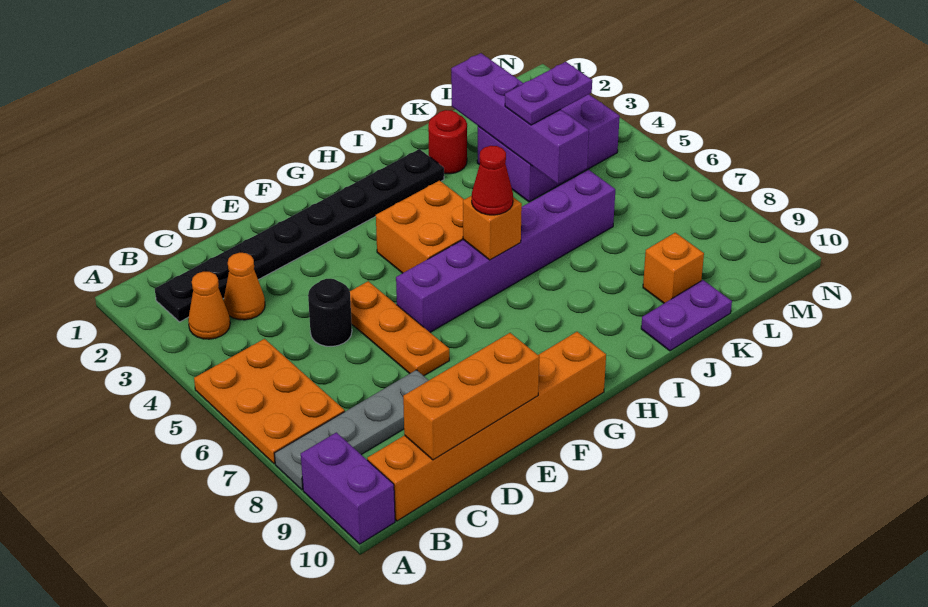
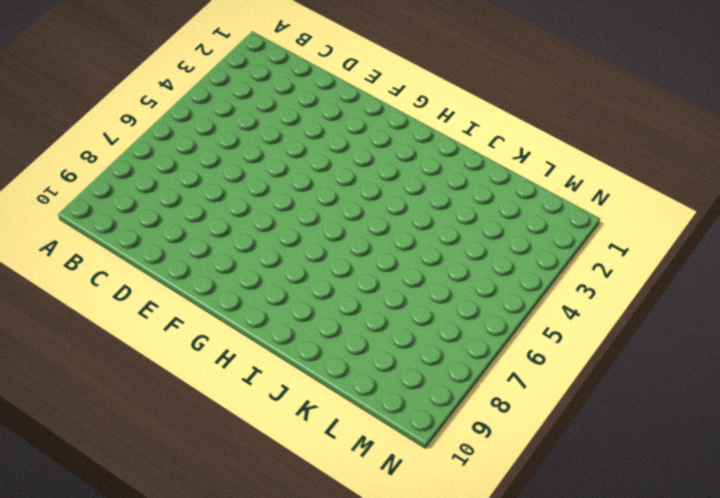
none -> orange 2x3 plate [194,339,345,464]
none -> grey 1x4 plate [274,370,429,490]
none -> purple 1x2 brick [301,432,395,544]

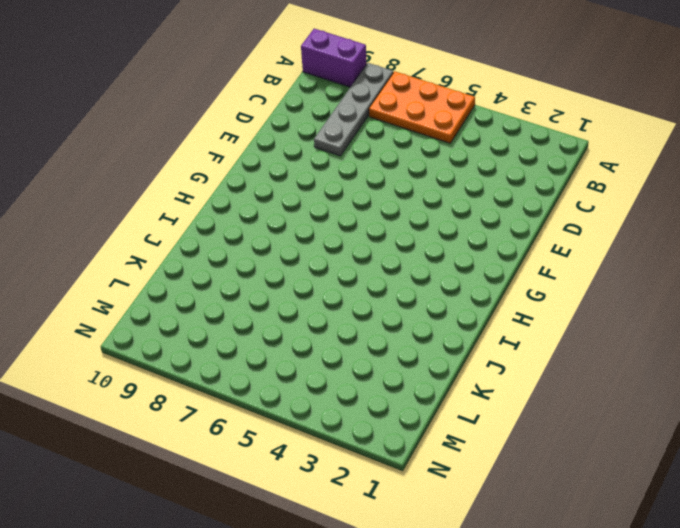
none -> black 1x8 plate [155,149,444,322]
none -> orange 1x1 cone [188,272,230,339]
none -> orange 1x6 brick [367,332,606,521]

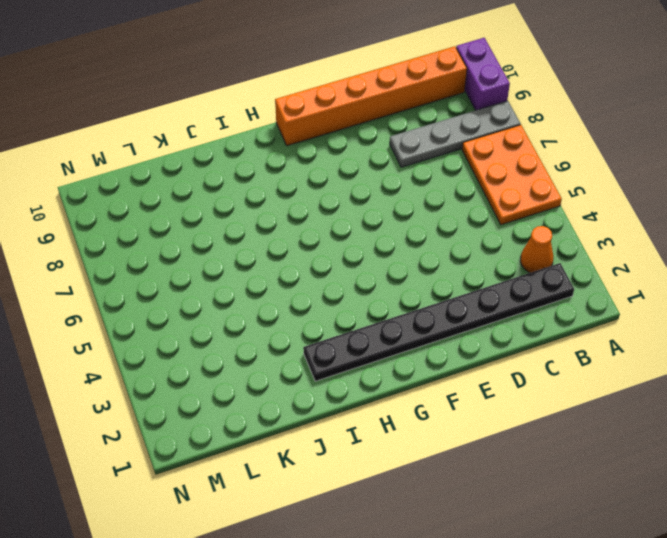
none -> orange 1x1 cone [224,253,265,320]
none -> black 1x1 round brick [308,279,352,346]
none -> orange 1x3 plate [350,281,449,376]

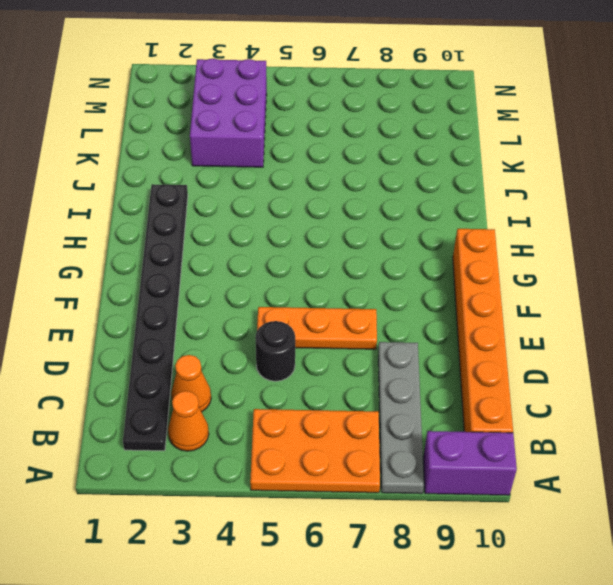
none -> purple 1x6 brick [396,170,615,332]
none -> orange 2x2 brick [376,181,464,273]
none -> red 1x1 round brick [428,110,467,174]

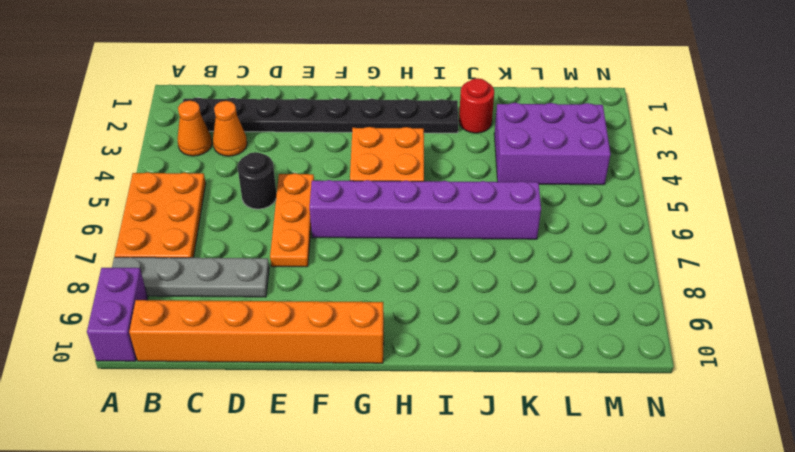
none -> purple 1x2 plate [641,280,732,351]
none -> orange 1x1 brick [643,233,704,303]
none -> orange 1x3 brick [403,333,539,460]

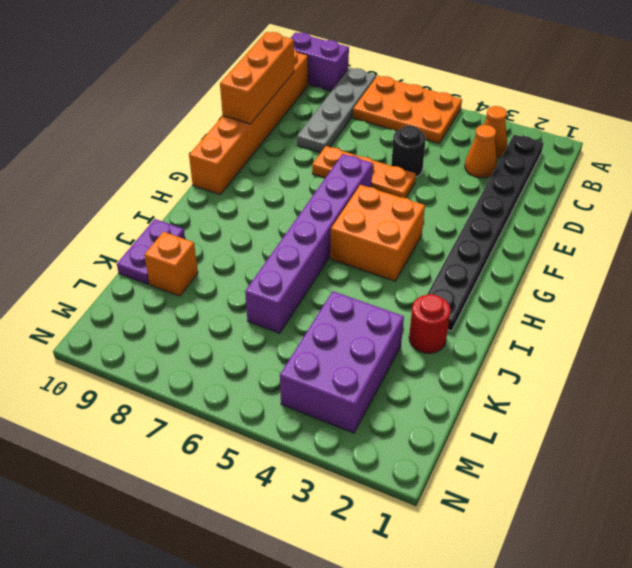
none -> orange 1x1 brick [463,196,522,260]
none -> purple 1x4 brick [451,53,589,184]
none -> red 1x1 cone [472,146,513,215]

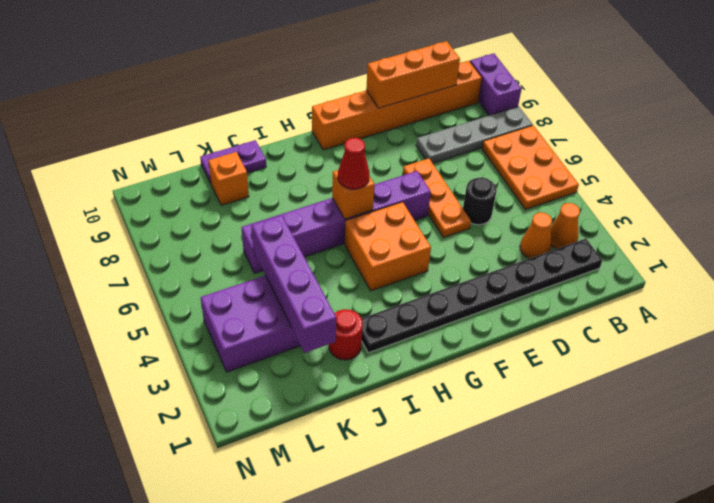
none -> purple 1x2 plate [505,62,592,125]

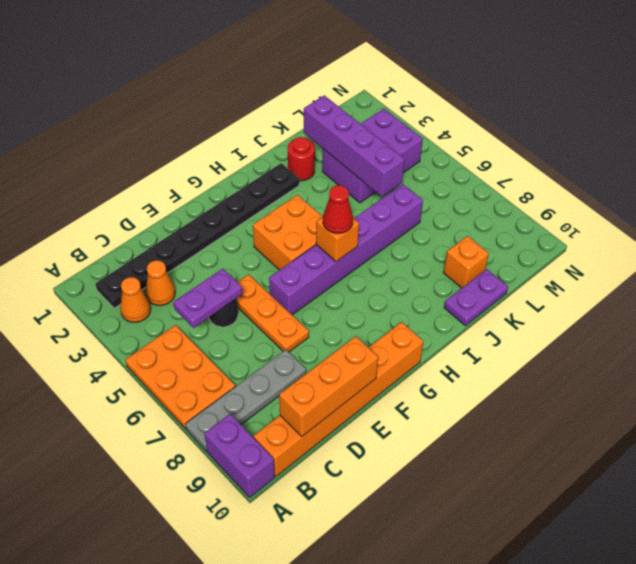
purple 1x2 plate [173,269,243,328] -> purple 1x2 plate moved to [505,62,592,125]

